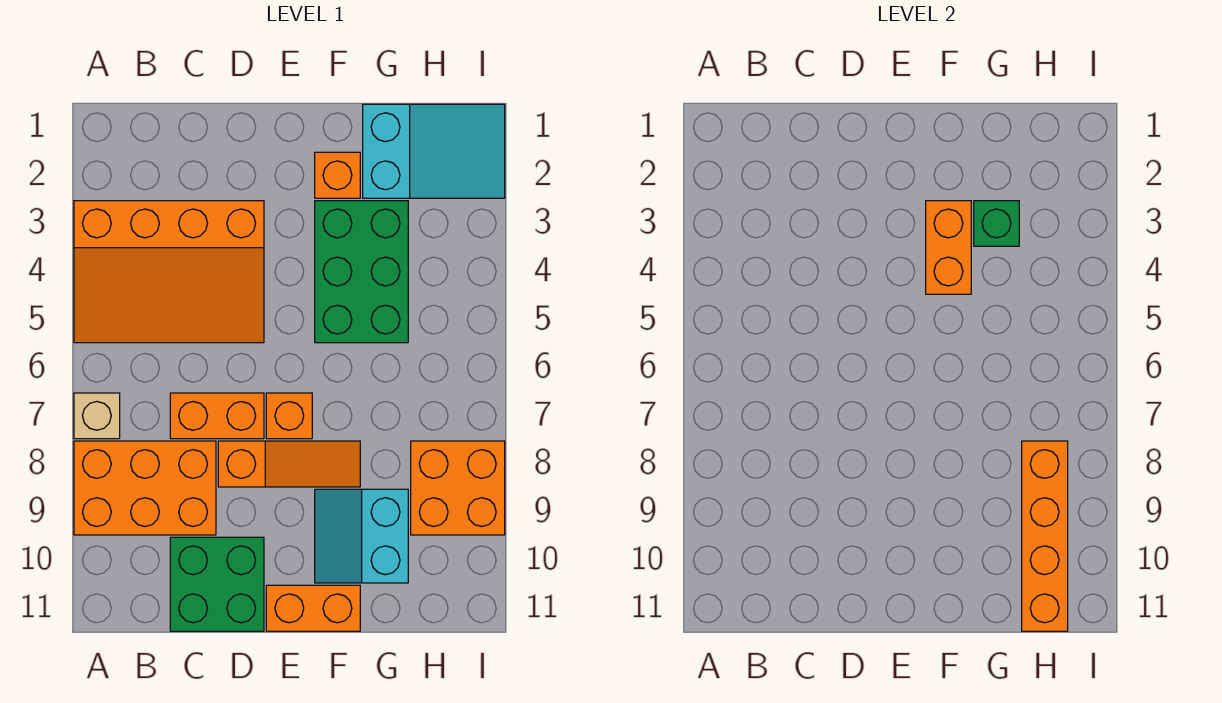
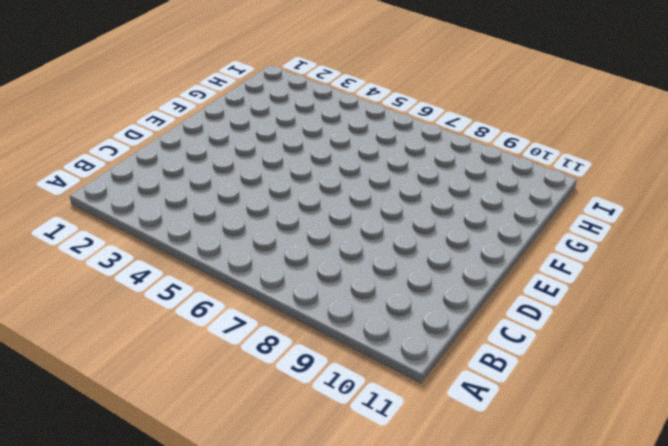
none -> orange 3x4 slope [74,201,264,343]
none -> tan 1x1 brick [74,393,120,439]
none -> orange 2x3 brick [74,441,216,535]

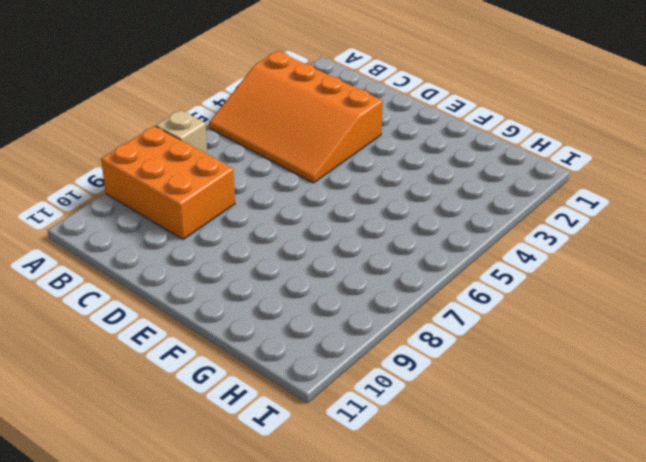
none -> orange 1x2 brick [170,393,264,439]
none -> green 2x2 brick [170,537,264,631]
none -> orange 1x3 slope [218,441,360,487]

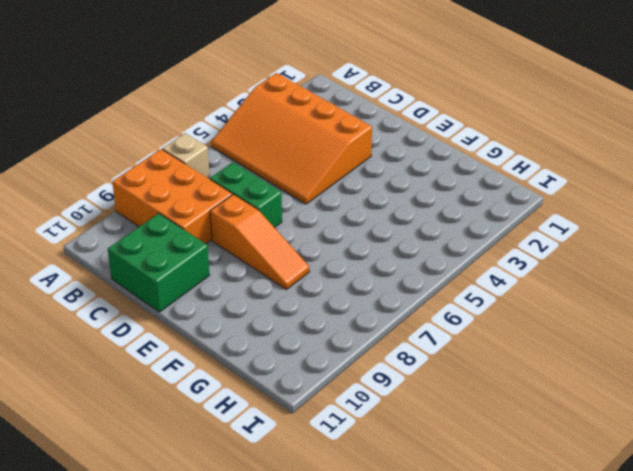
green 1x2 brick [210,162,282,228] -> orange 1x2 brick [170,393,264,439]
none -> orange 1x1 brick [266,393,312,439]
none -> orange 1x2 brick [266,585,360,631]
none -> orange 1x1 brick [315,152,360,198]

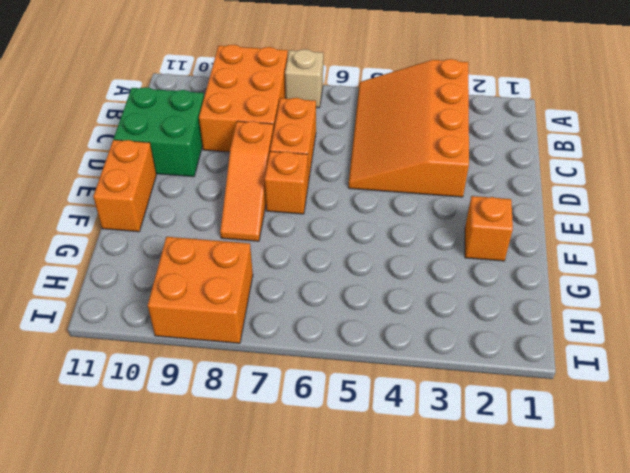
none -> green 2x3 brick [315,201,408,343]
none -> cyan 2x2 slope [315,489,408,583]
none -> cyan 2x3 slope [363,104,505,198]

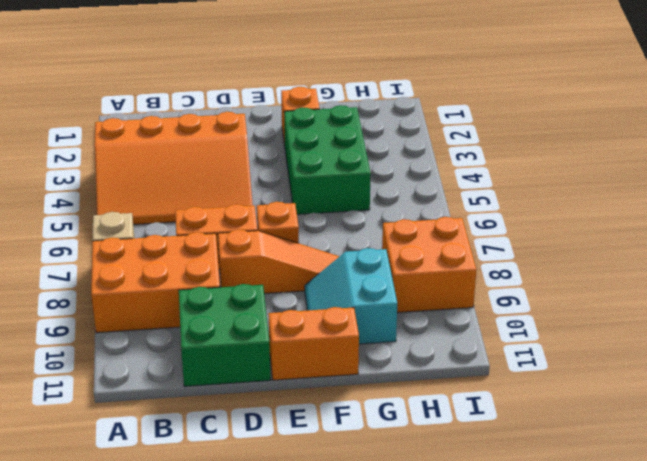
none -> cyan 2x3 slope [363,104,505,198]
none -> orange 1x2 brick [926,201,971,294]
none -> green 1x1 brick [974,201,1019,246]

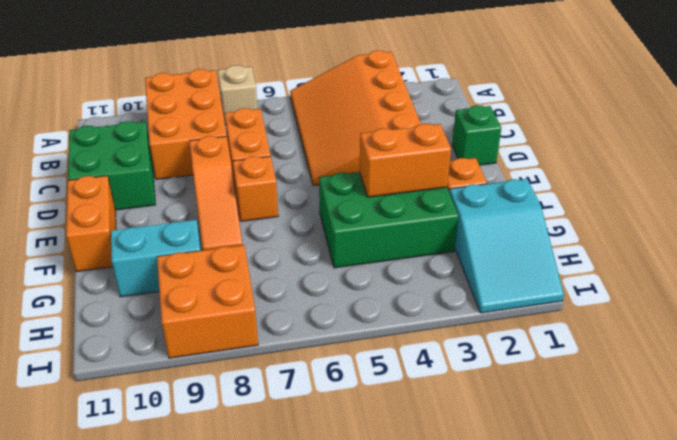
green 1x1 brick [452,105,501,165] -> green 1x1 brick moved to [974,201,1019,246]
none -> orange 1x4 brick [1022,441,1068,631]

